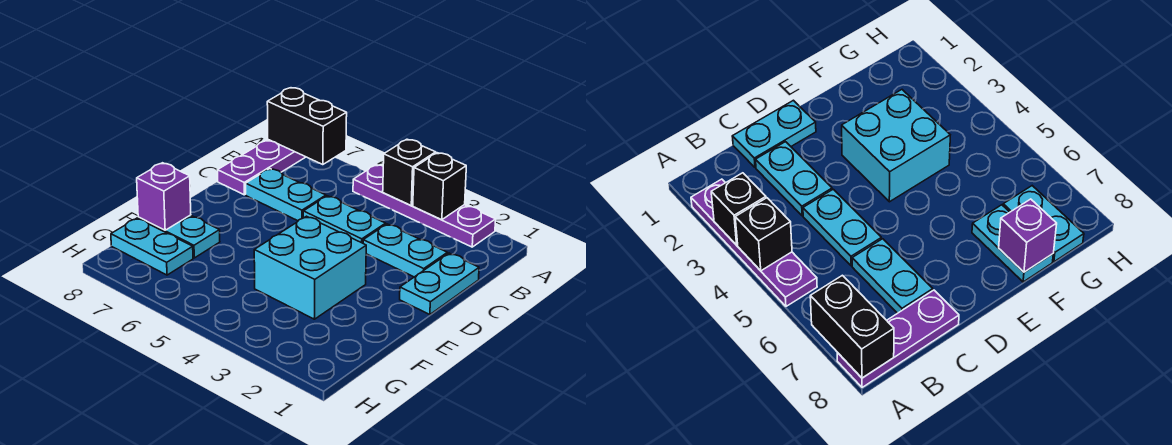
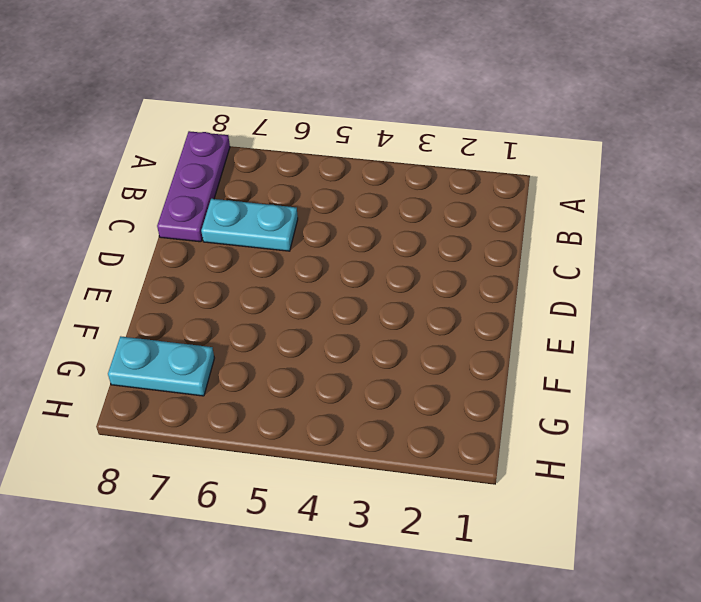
none -> purple 1x4 plate [353,165,496,247]
none -> cyan 1x2 plate [400,253,479,315]
none -> cyan 1x2 plate [363,224,447,277]

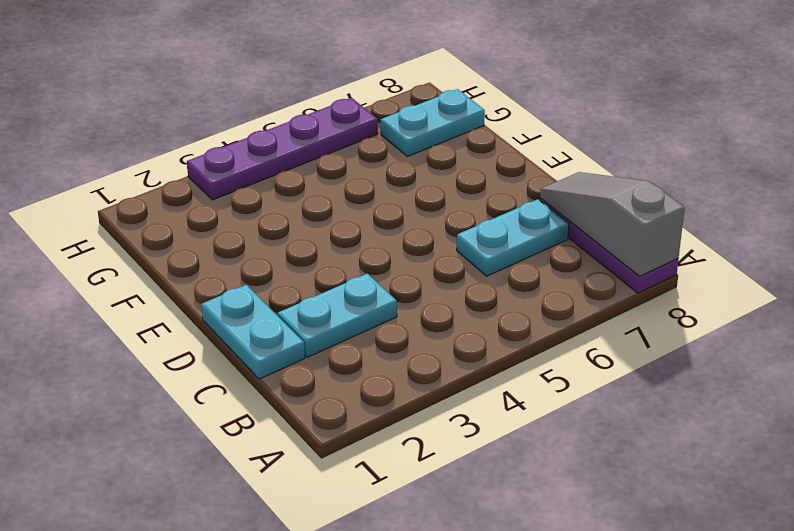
grey 1x3 slope [540,172,685,276] -> black 1x2 brick [267,88,347,165]
purple 1x4 plate [187,98,378,200] -> purple 1x4 plate moved to [353,165,496,247]
none -> cyan 1x2 plate [303,196,386,243]
none -> cyan 2x2 brick [254,216,366,319]
none -> cyan 1x2 plate [138,215,220,258]

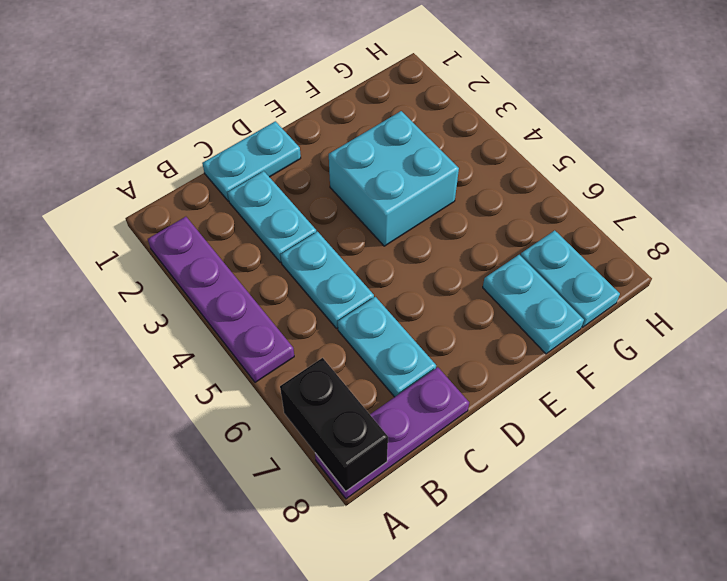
none -> black 1x1 brick [413,153,466,220]
none -> black 1x1 brick [383,139,436,205]
none -> purple 1x1 brick [137,163,191,230]

